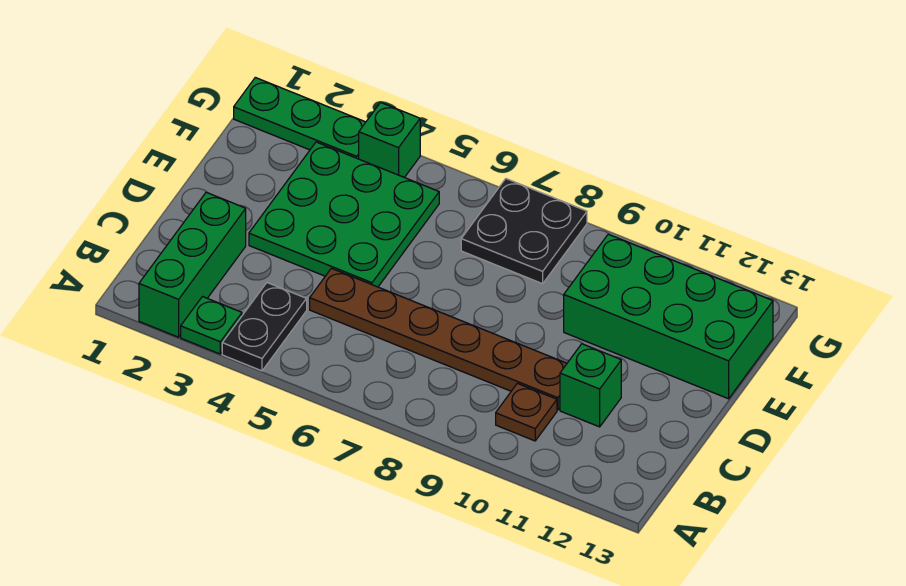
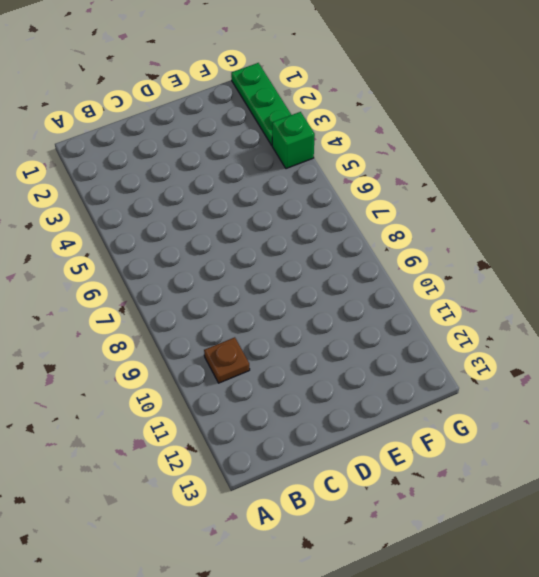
none -> green 1x3 brick [139,192,246,337]
none -> green 1x1 plate [181,297,242,354]

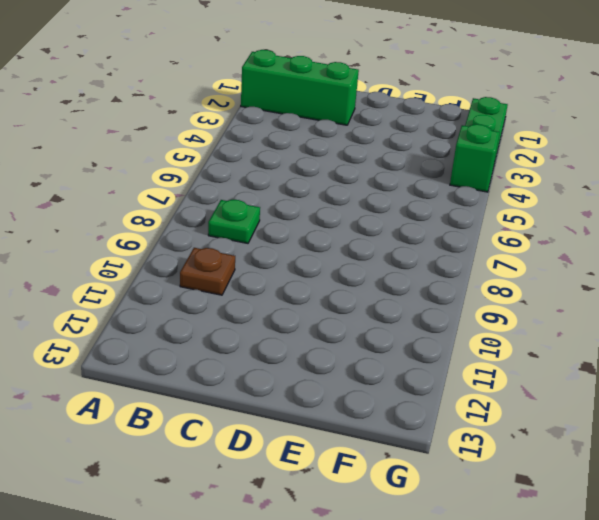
green 1x1 plate [208,200,260,243] -> green 1x1 plate moved to [181,297,242,354]
none -> black 1x2 plate [222,283,307,371]
none -> brown 1x6 plate [310,268,567,410]

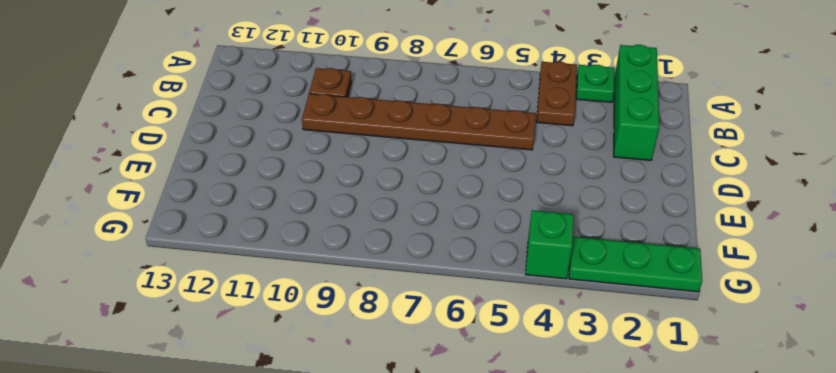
brown 1x2 plate [537,62,577,126] -> black 1x2 plate [222,283,307,371]
none -> green 1x1 brick [560,344,621,427]
none -> green 3x3 plate [249,142,439,287]

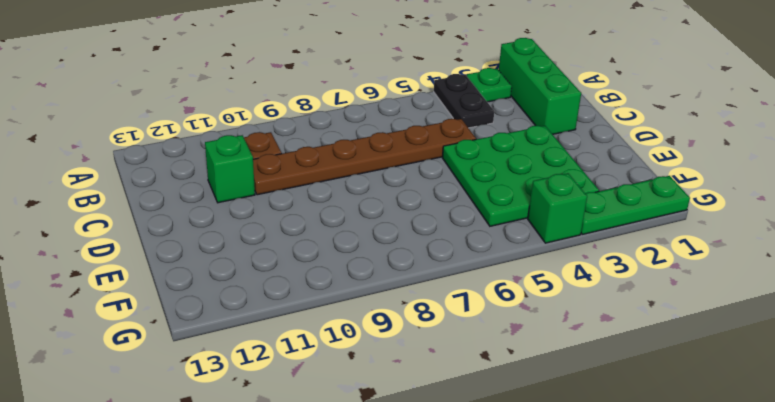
none -> green 2x4 brick [564,234,773,399]
none -> black 2x2 plate [461,179,587,284]

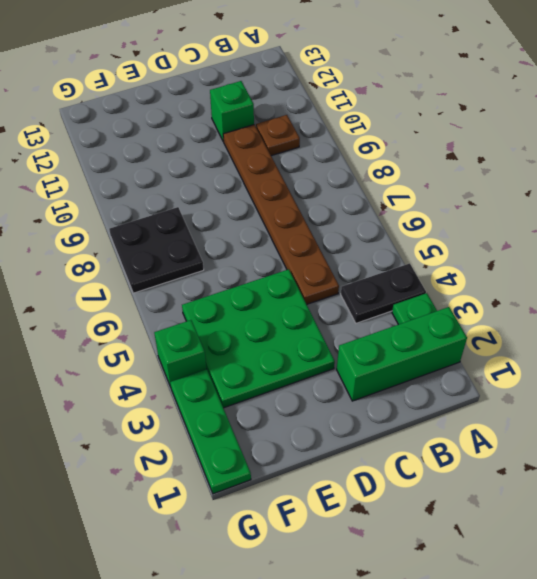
none -> green 2x4 brick [564,234,773,399]

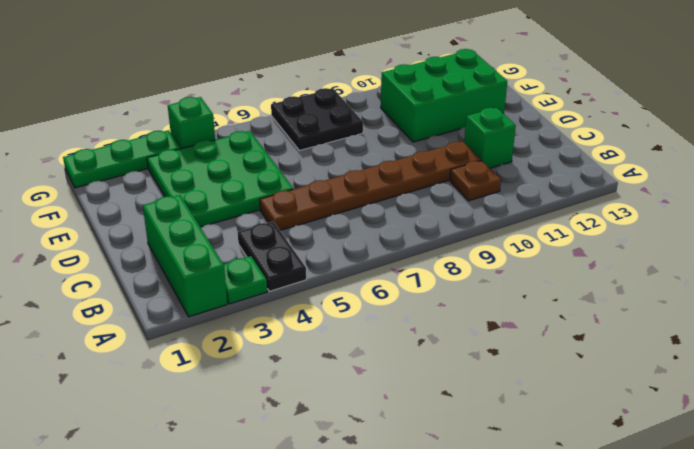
green 2x3 brick [381,49,507,142] -> green 2x4 brick [564,234,773,399]

